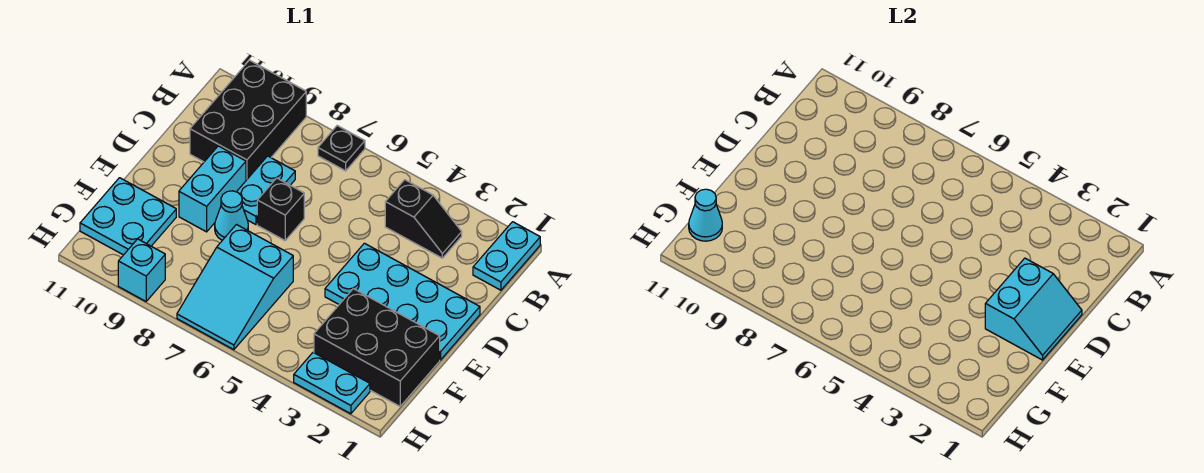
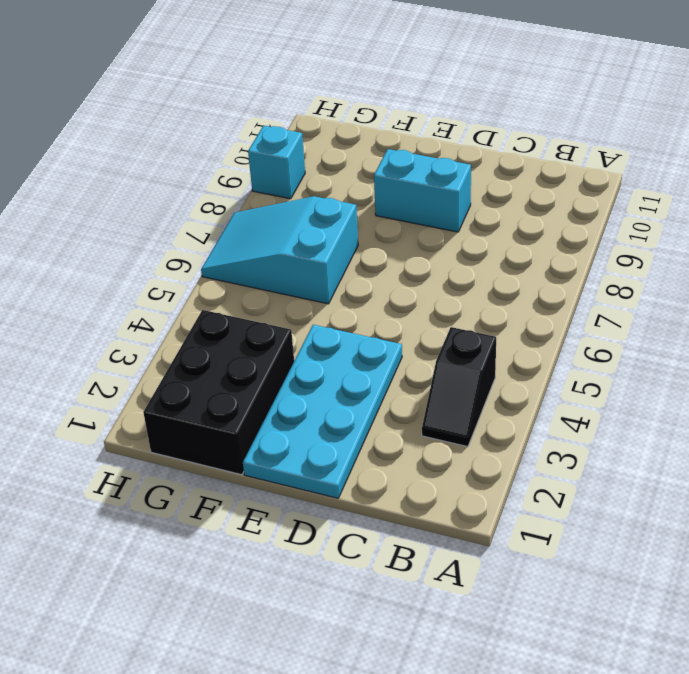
none -> cyan 1x2 plate [473,222,540,290]
none -> black 1x1 plate [318,126,365,171]
none -> black 2x3 brick [190,60,306,180]

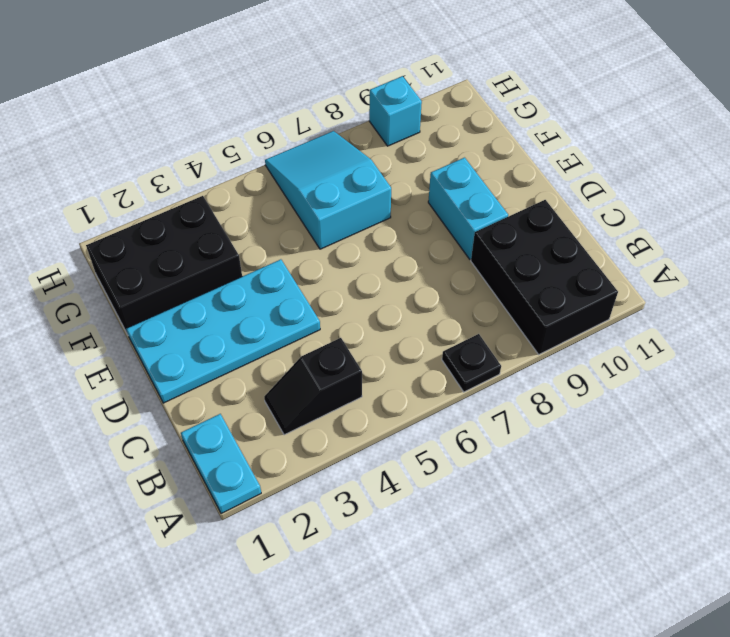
none -> cyan 1x2 plate [237,156,295,225]
none -> black 1x1 brick [257,178,304,240]
none -> cyan 1x1 cone [215,191,248,240]

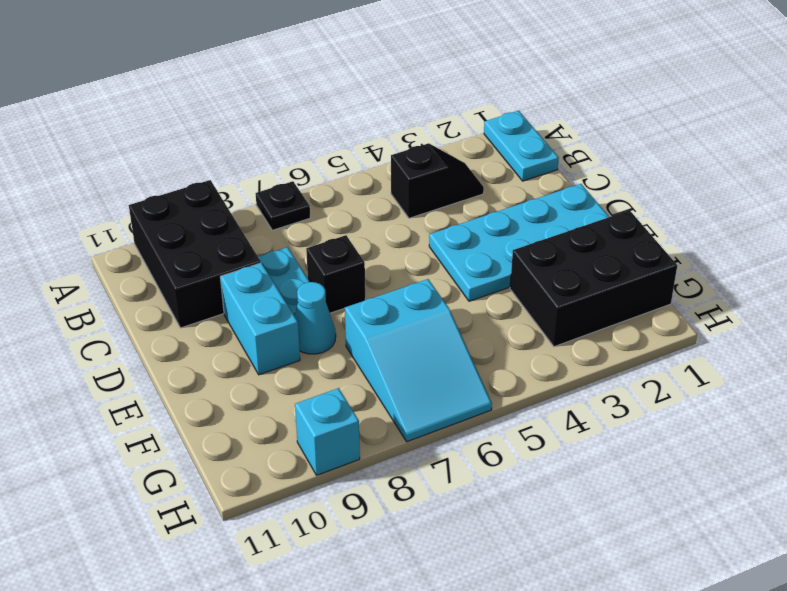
none -> cyan 2x2 plate [80,178,176,255]
none -> cyan 1x2 plate [294,352,370,414]
none -> cyan 2x2 slope [985,258,1082,360]

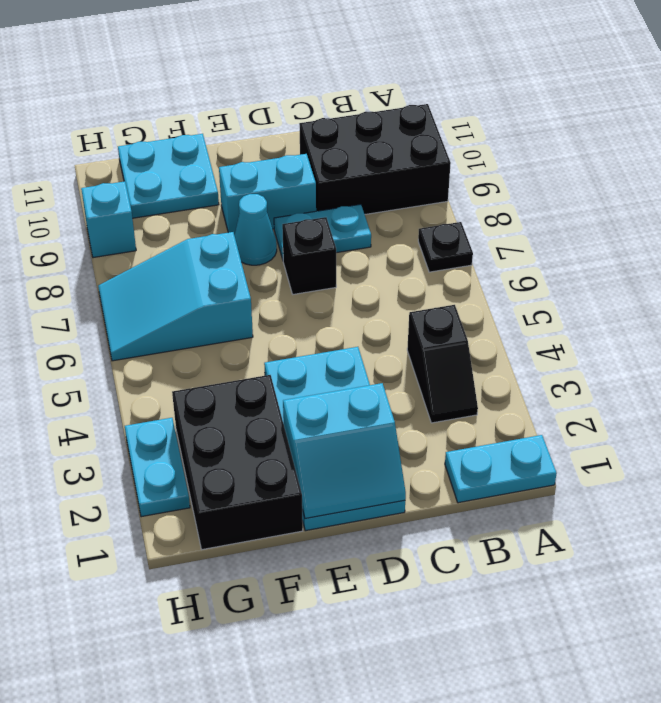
none -> cyan 1x1 cone [689,189,722,241]

